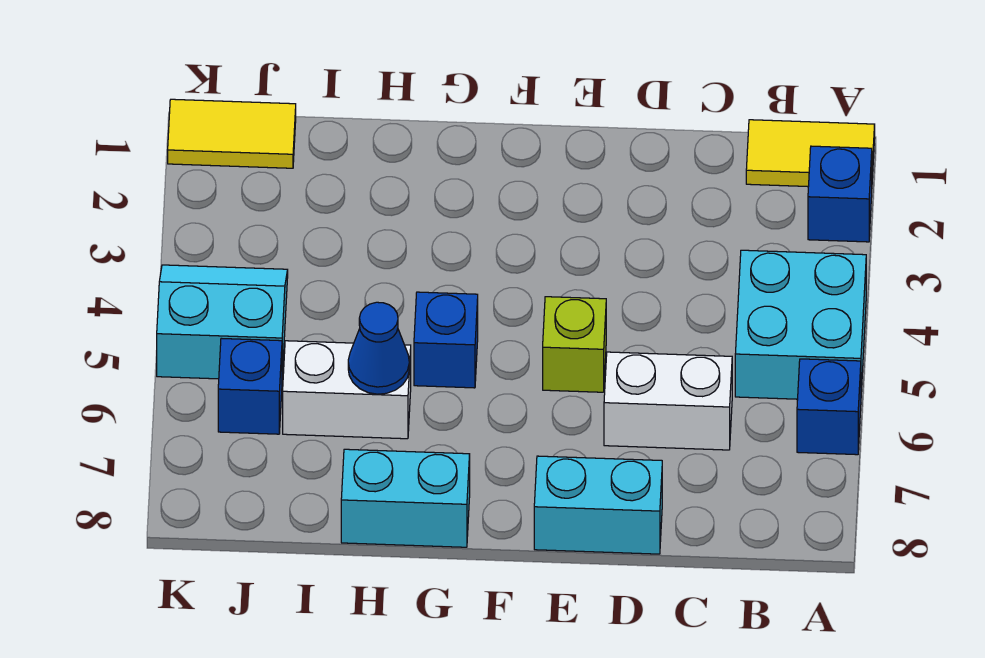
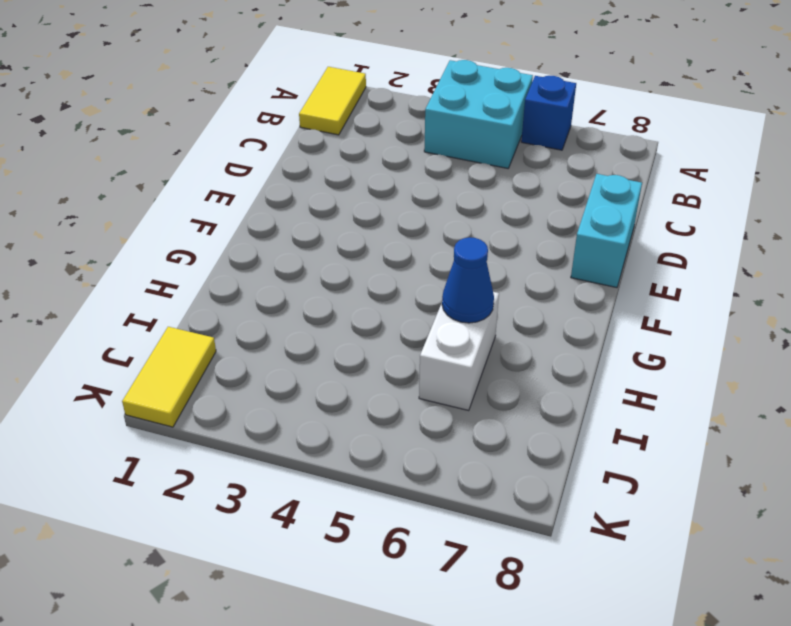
none -> blue 1x1 brick [808,146,872,242]
none -> white 1x2 brick [604,352,732,450]
none -> lime 1x1 brick [543,297,606,392]

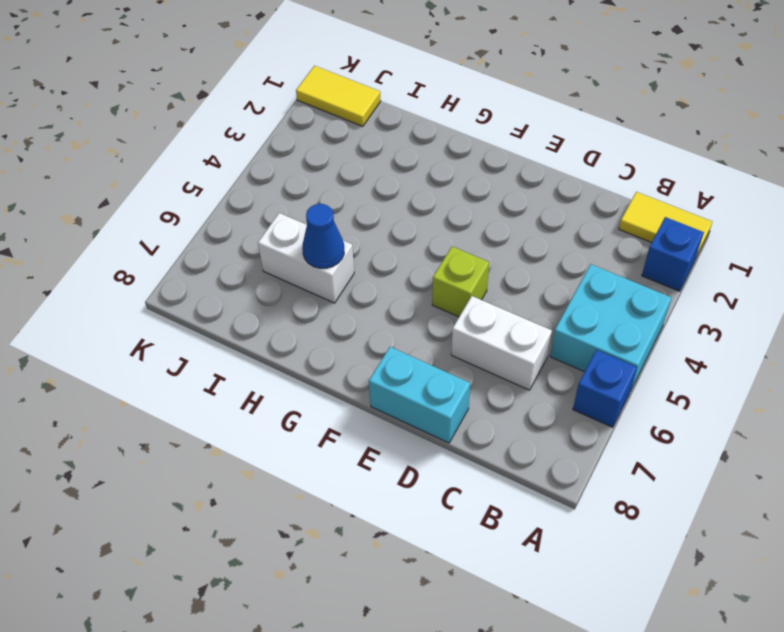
none -> blue 1x1 brick [414,292,478,388]
none -> cyan 1x2 brick [341,449,470,547]
none -> cyan 2x2 slope [157,265,288,379]

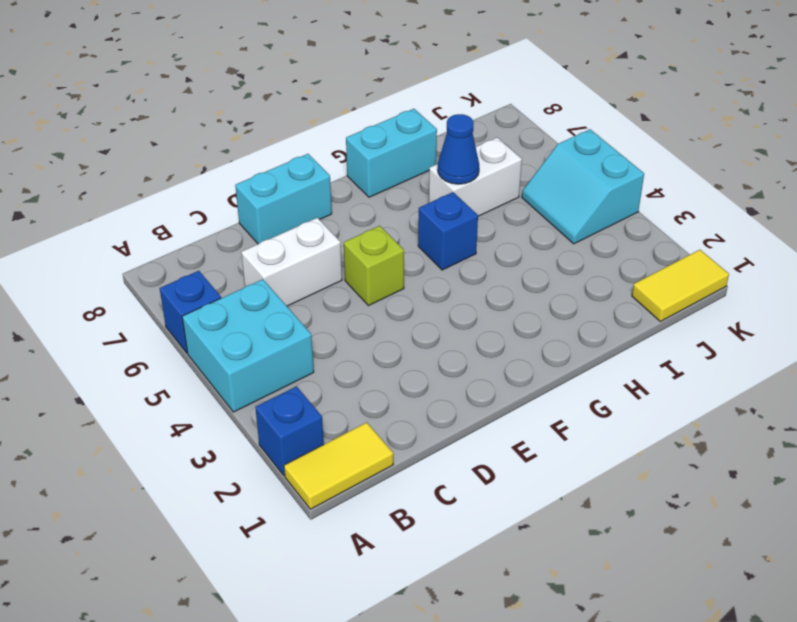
cyan 2x2 slope [522,129,644,244] -> cyan 2x2 slope turned to [157,265,288,379]
none -> blue 1x1 brick [218,338,282,434]

